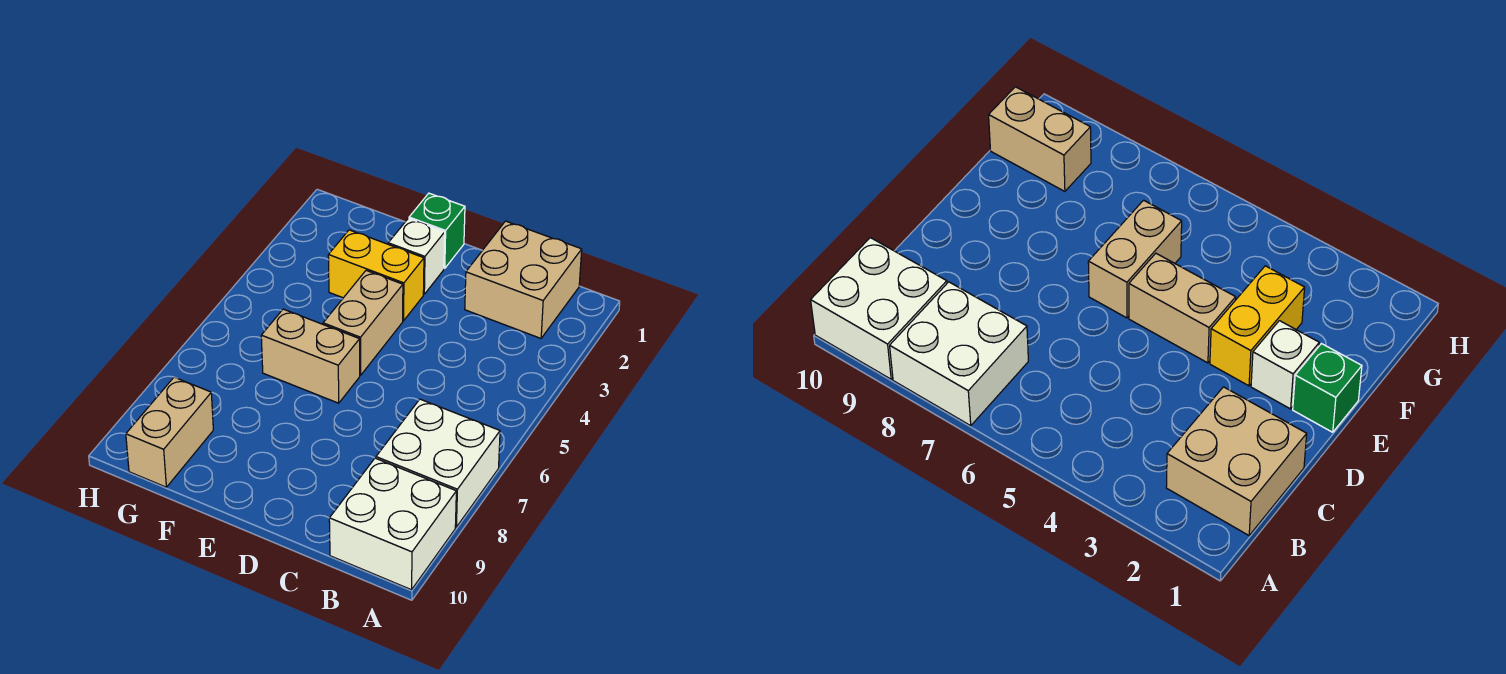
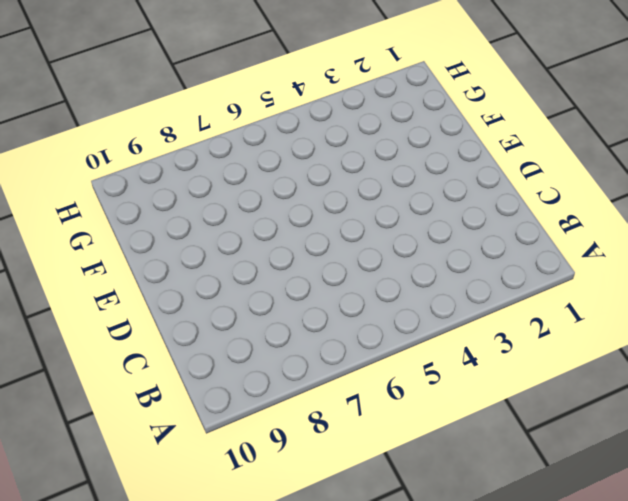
none -> white 2x2 brick [376,399,500,527]
none -> white 2x2 brick [329,458,456,590]

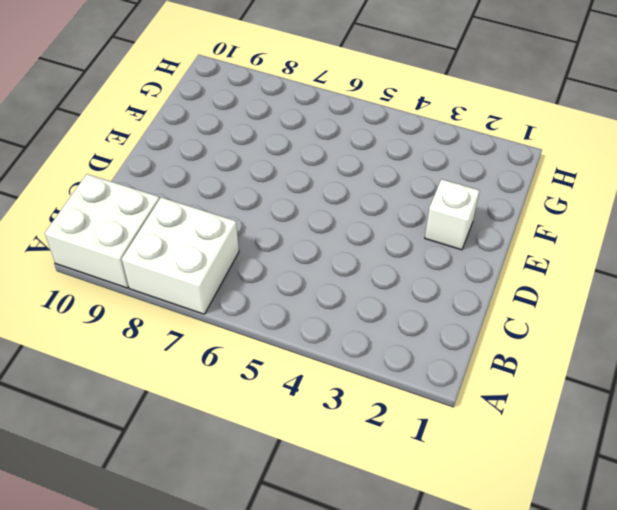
none -> tan 2x2 brick [465,221,582,338]
none -> green 1x1 brick [409,193,465,268]

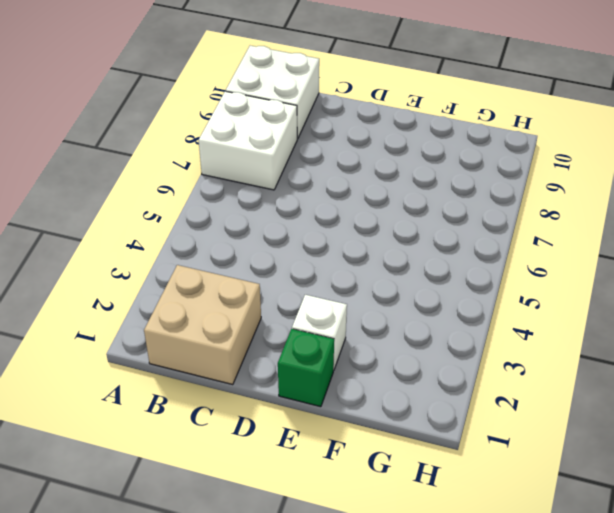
none -> yellow 1x2 brick [328,230,424,321]
none -> tan 1x2 brick [323,270,403,375]

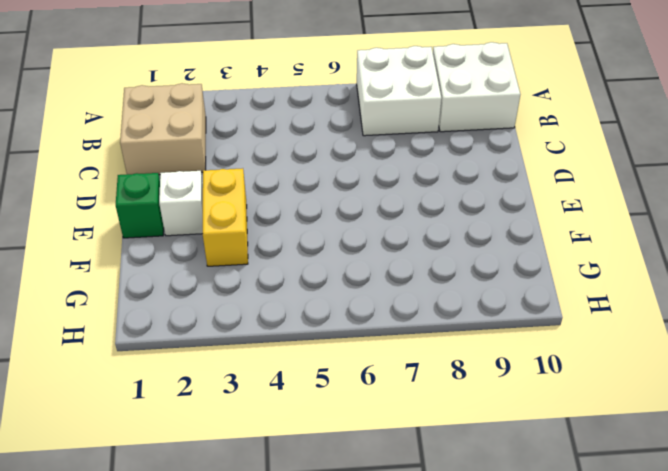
none -> tan 1x2 brick [323,270,403,375]
none -> tan 1x2 brick [261,309,360,403]

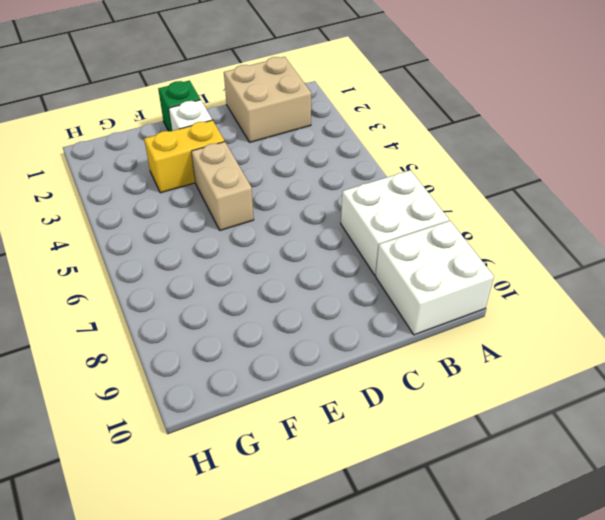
none -> tan 1x2 brick [261,309,360,403]
none -> tan 1x2 brick [126,377,213,487]

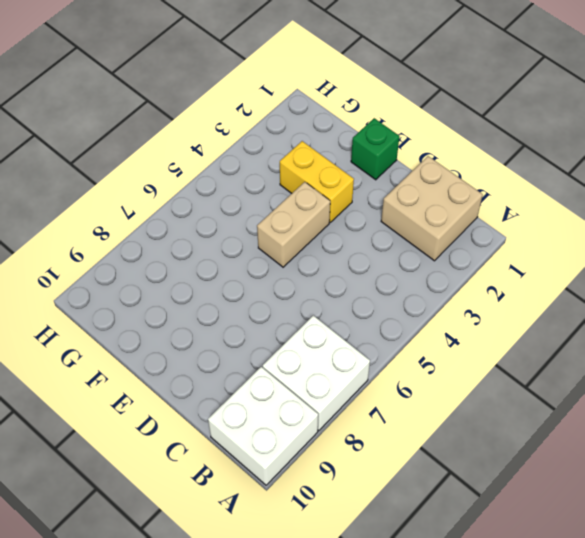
none -> white 1x1 brick [388,218,445,294]
none -> tan 1x2 brick [261,309,360,403]

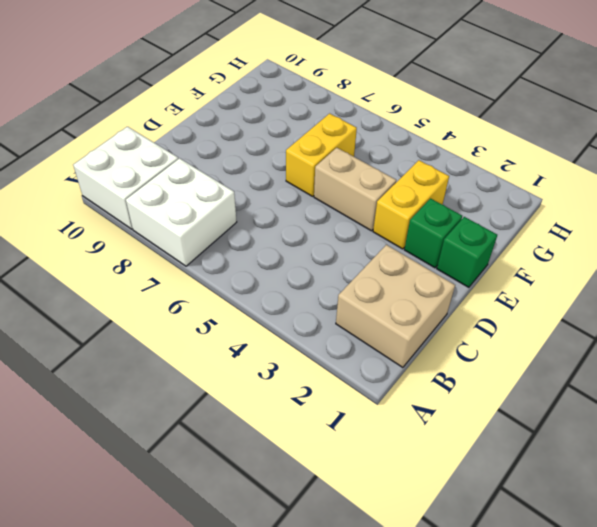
green 1x1 brick [404,199,462,268] -> white 1x1 brick [388,218,445,294]
yellow 1x2 brick [286,113,357,196] -> tan 1x2 brick [261,309,360,403]
none -> tan 1x2 brick [126,377,213,487]

